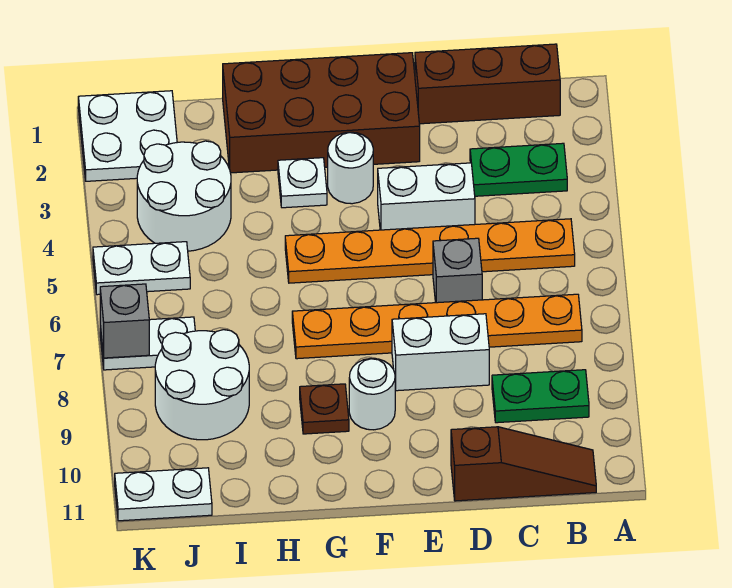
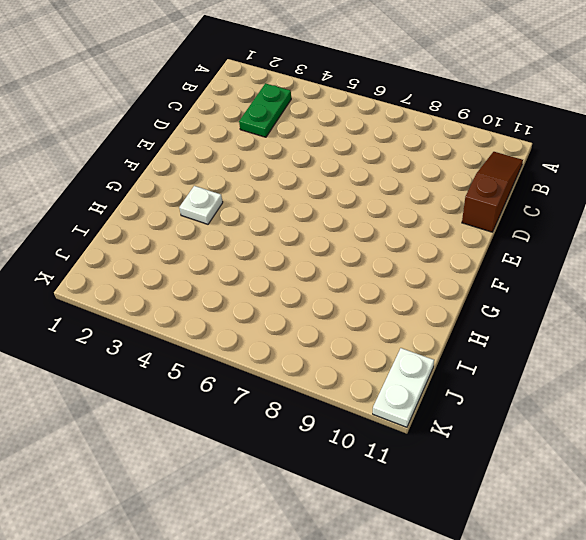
none -> brown 1x3 brick [415,44,560,124]
none -> orange 1x6 plate [285,219,575,283]
none -> orange 1x6 plate [292,294,582,359]

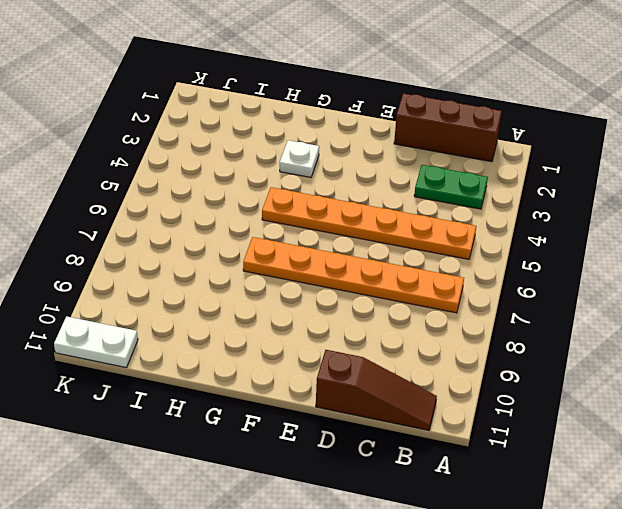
none -> green 1x2 plate [492,370,589,423]
none -> white 1x2 brick [378,163,475,230]
none -> grey 1x1 brick [433,238,482,303]

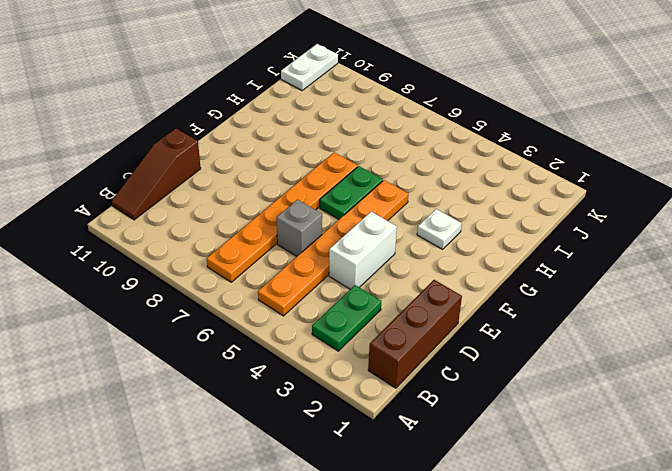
green 1x2 plate [320,166,383,219] -> green 1x2 plate moved to [492,370,589,423]
none -> white 1x2 brick [392,314,489,391]
none -> brown 2x4 brick [223,53,420,173]
none -> white 1x1 round brick [328,132,373,204]

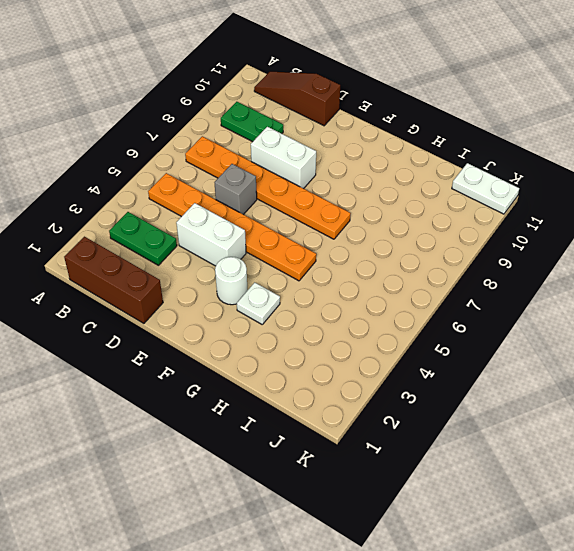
none -> brown 2x4 brick [223,53,420,173]
none -> white 1x1 round brick [349,358,395,430]
none -> brown 1x1 plate [300,384,349,434]

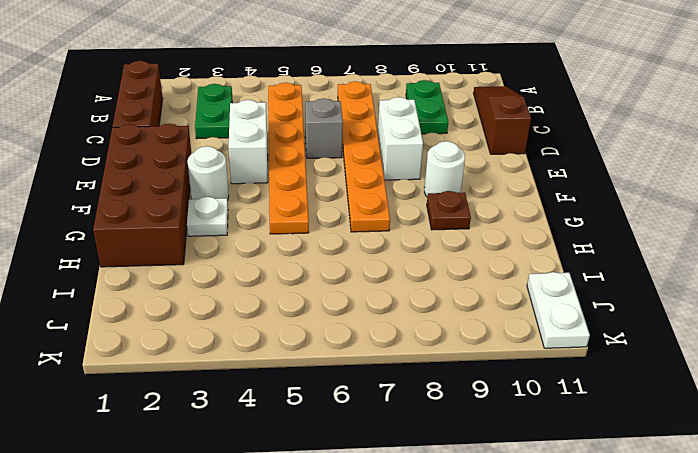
none -> white 2x2 round brick [137,141,231,251]
none -> white 2x2 round brick [155,330,249,440]
none -> white 2x2 plate [78,91,177,181]

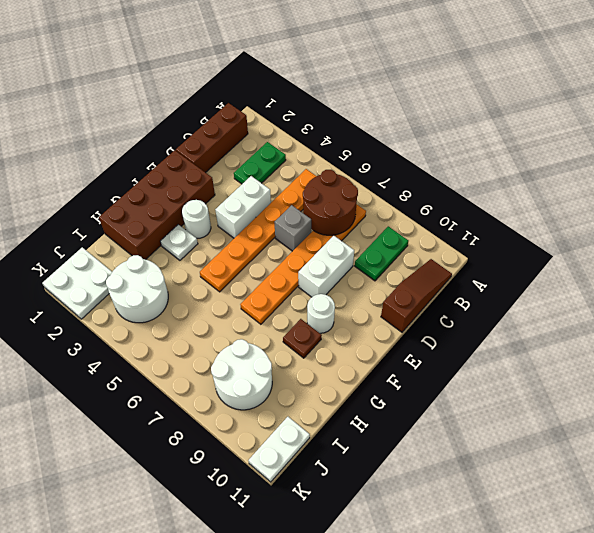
brown 2x2 round brick [303,170,358,235] -> none
none -> white 1x2 plate [93,242,190,295]
none -> white 1x2 plate [100,317,195,370]
none -> grey 1x1 brick [100,284,149,358]

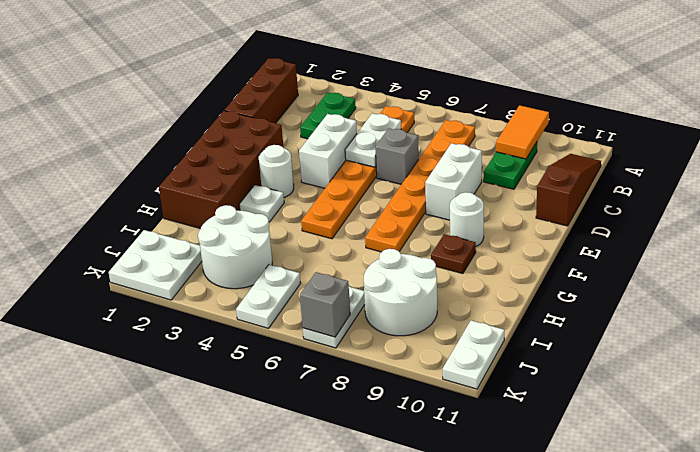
orange 1x2 tile [496,105,549,159] -> none
white 1x2 plate [345,113,401,167] -> none

